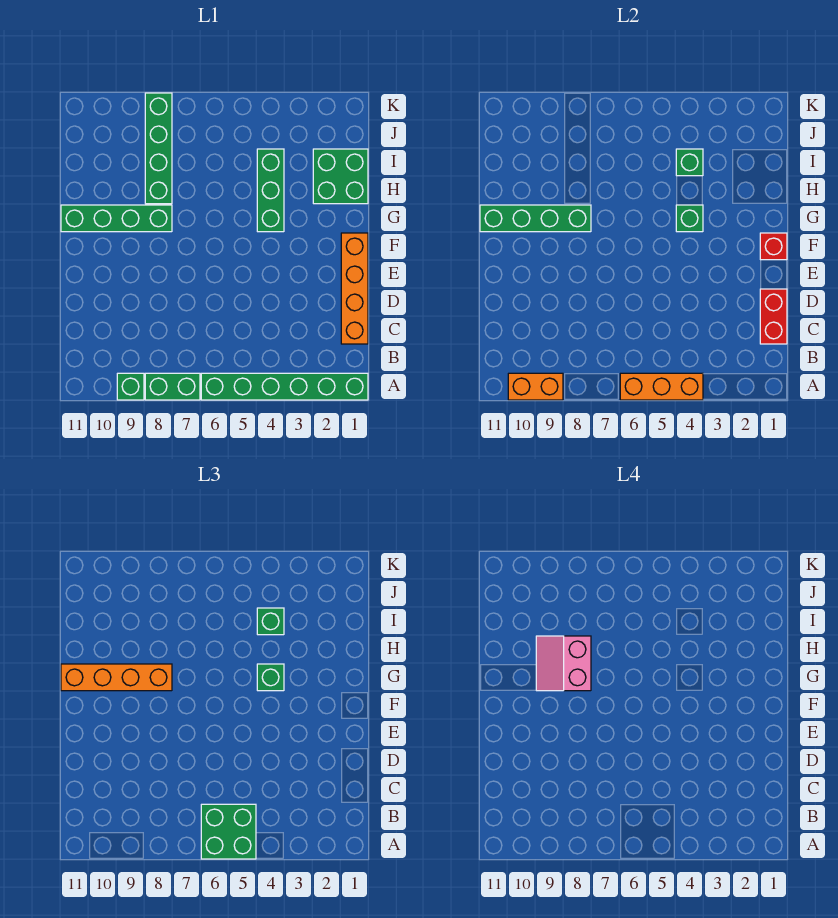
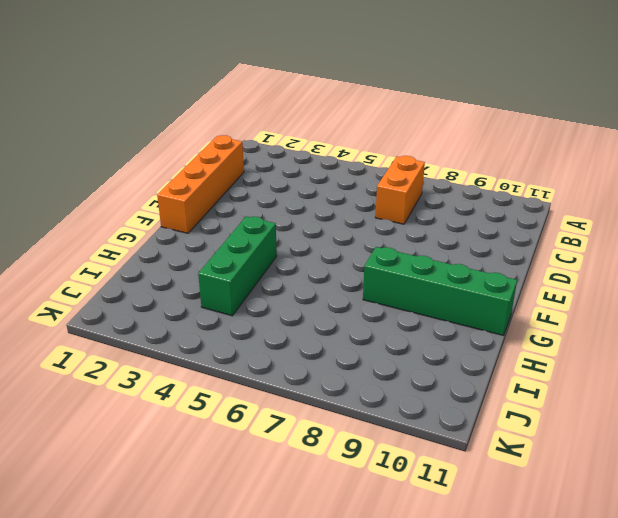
orange 1x2 brick [375,156,425,224] -> orange 1x2 brick turned to [508,373,563,400]
none -> green 1x6 brick [201,373,368,400]
none -> green 1x2 brick [145,373,200,400]
none -> green 1x1 brick [117,373,144,400]

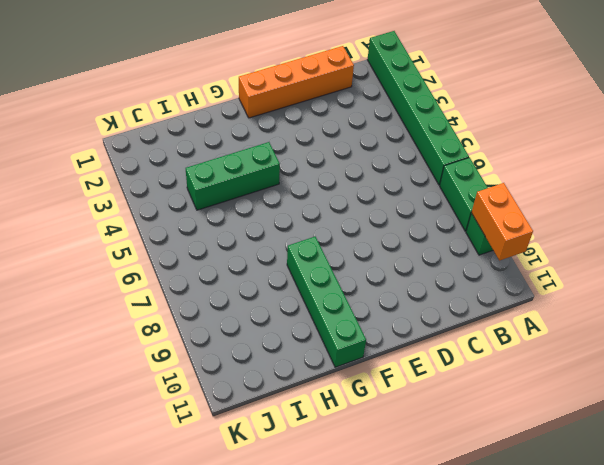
none -> green 2x2 brick [313,149,368,204]
none -> green 1x4 brick [145,93,172,204]
none -> orange 1x3 brick [620,373,703,400]

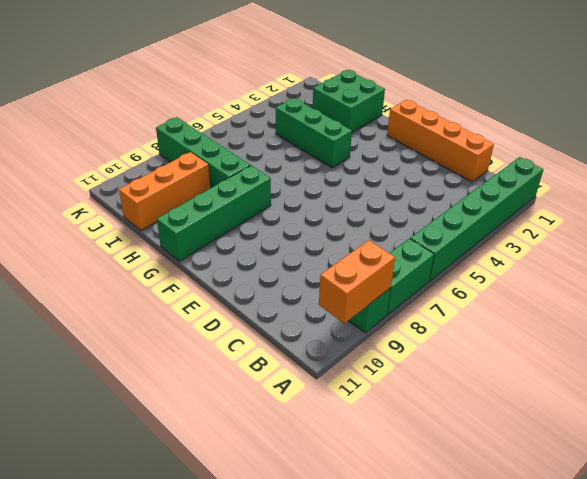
orange 1x3 brick [119,152,210,231] -> orange 1x3 brick moved to [620,373,703,400]
none -> red 1x2 brick [760,289,787,344]
none -> red 1x1 brick [760,233,787,260]
none -> green 1x1 brick [676,205,703,232]

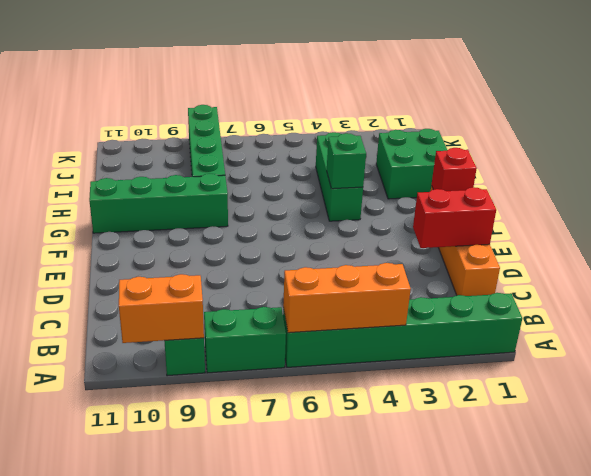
red 1x2 brick [413,187,496,248] -> red 1x2 brick turned to [760,289,787,344]
none -> green 1x4 brick [480,205,591,232]
none -> green 1x1 brick [676,149,703,176]
none -> green 2x2 brick [201,804,256,859]

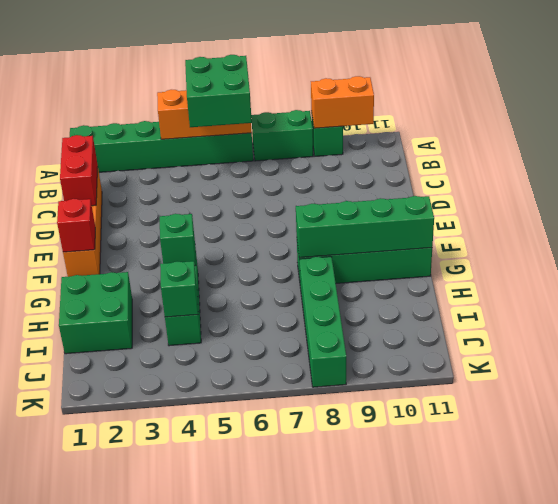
none -> green 1x1 brick [257,664,284,691]
none -> orange 1x4 brick [61,664,172,691]
none -> green 1x1 brick [257,608,284,635]

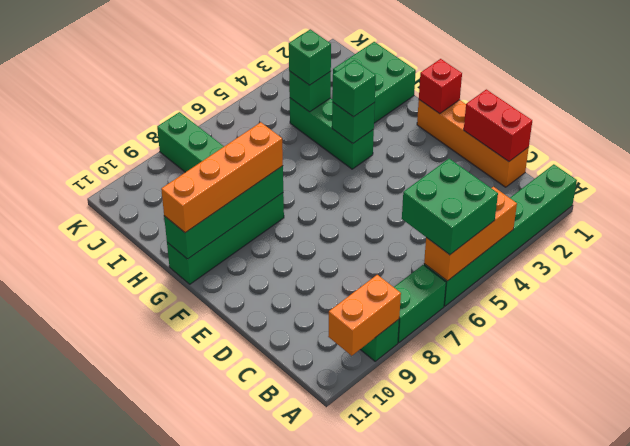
none -> pink 2x2 slope [536,636,591,691]

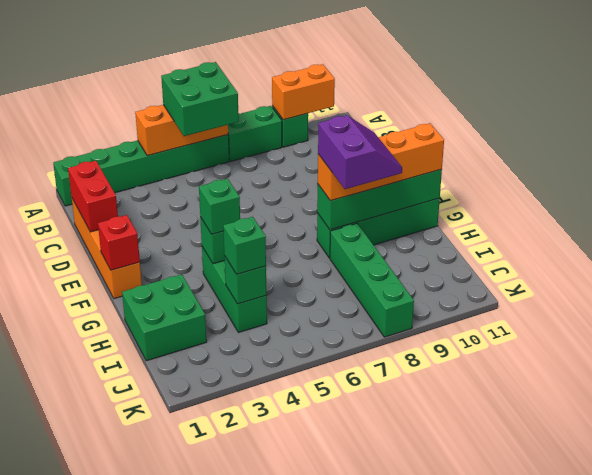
purple 2x2 slope [318,115,402,189] -> pink 2x2 slope [536,636,591,691]

